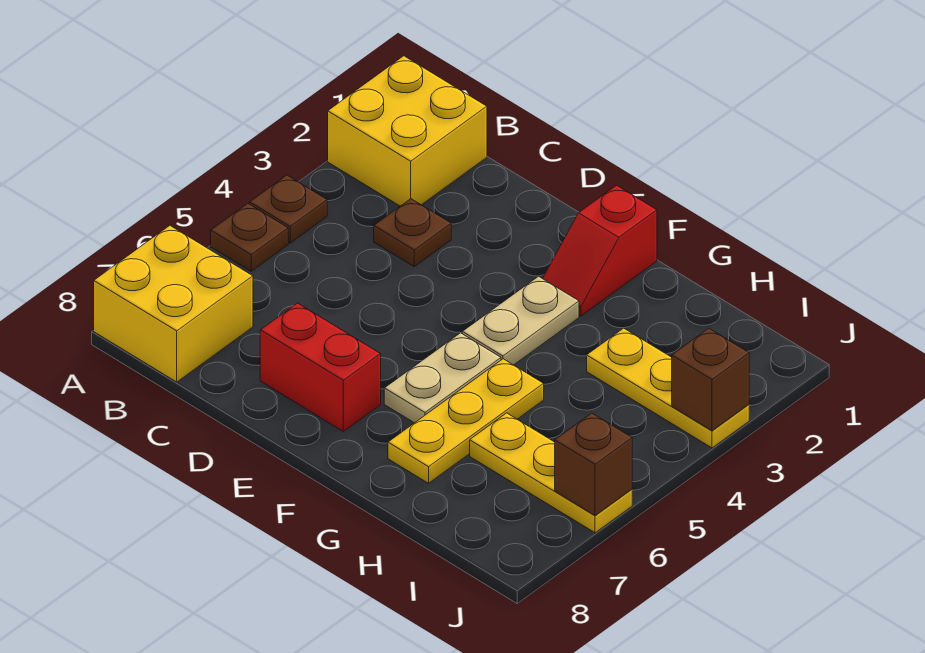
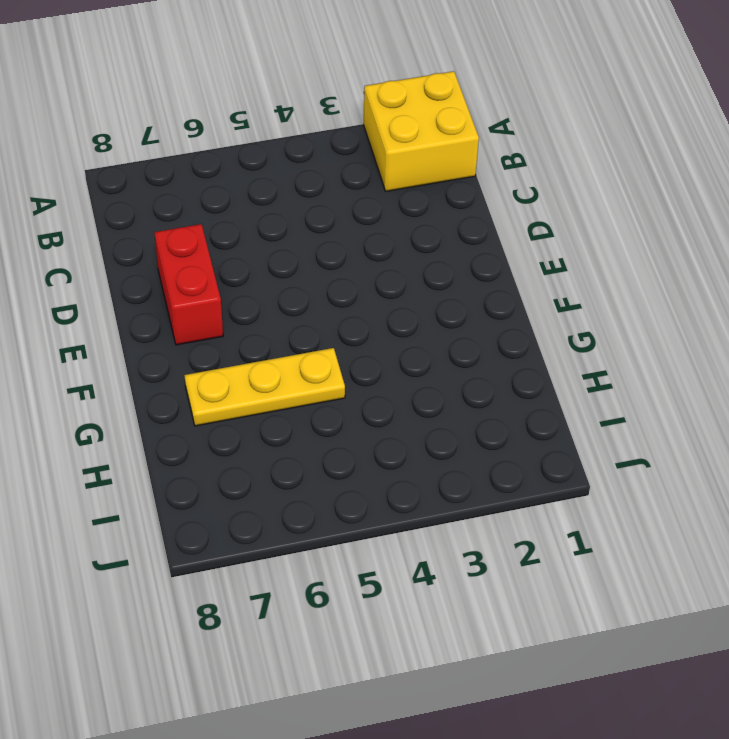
none -> brown 1x1 plate [250,175,327,243]
none -> brown 1x1 plate [211,203,288,271]
none -> yellow 2x2 brick [94,226,253,382]

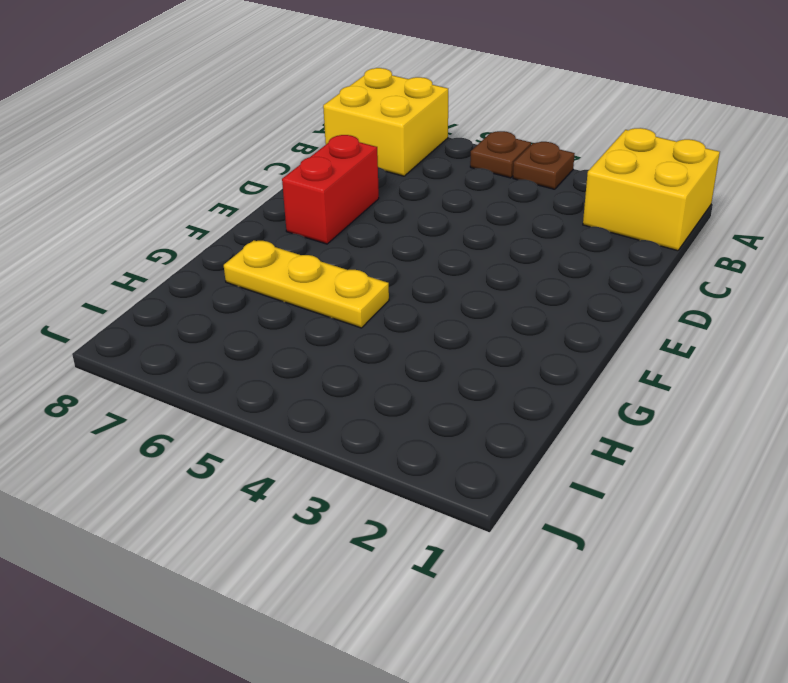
none -> brown 1x1 plate [374,199,451,266]
none -> red 1x2 slope [542,185,657,316]
none -> tan 1x2 plate [462,276,579,365]

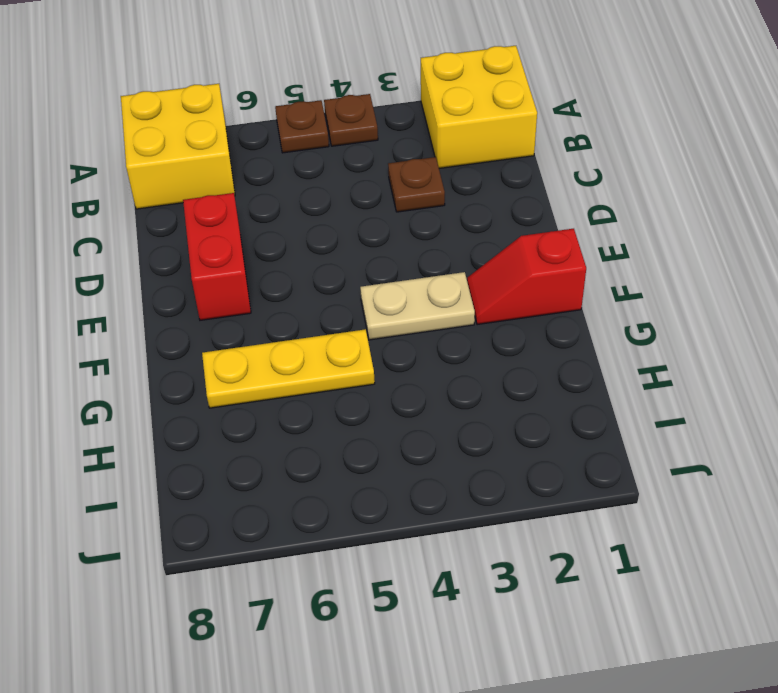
none -> tan 1x2 plate [384,333,501,423]
none -> yellow 1x3 plate [587,328,749,448]
none -> yellow 1x3 plate [470,413,632,533]

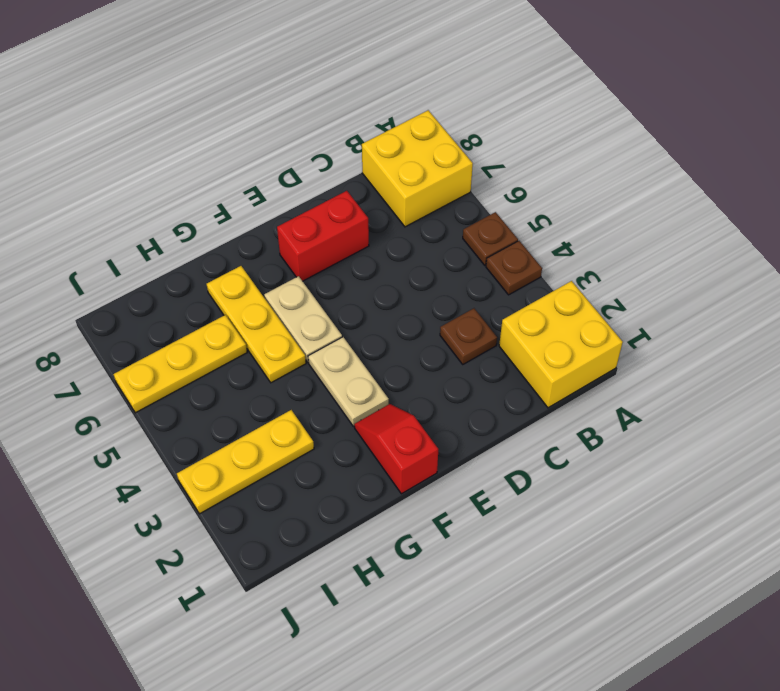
none -> brown 1x1 brick [672,328,749,431]
none -> brown 1x1 brick [555,413,632,515]

